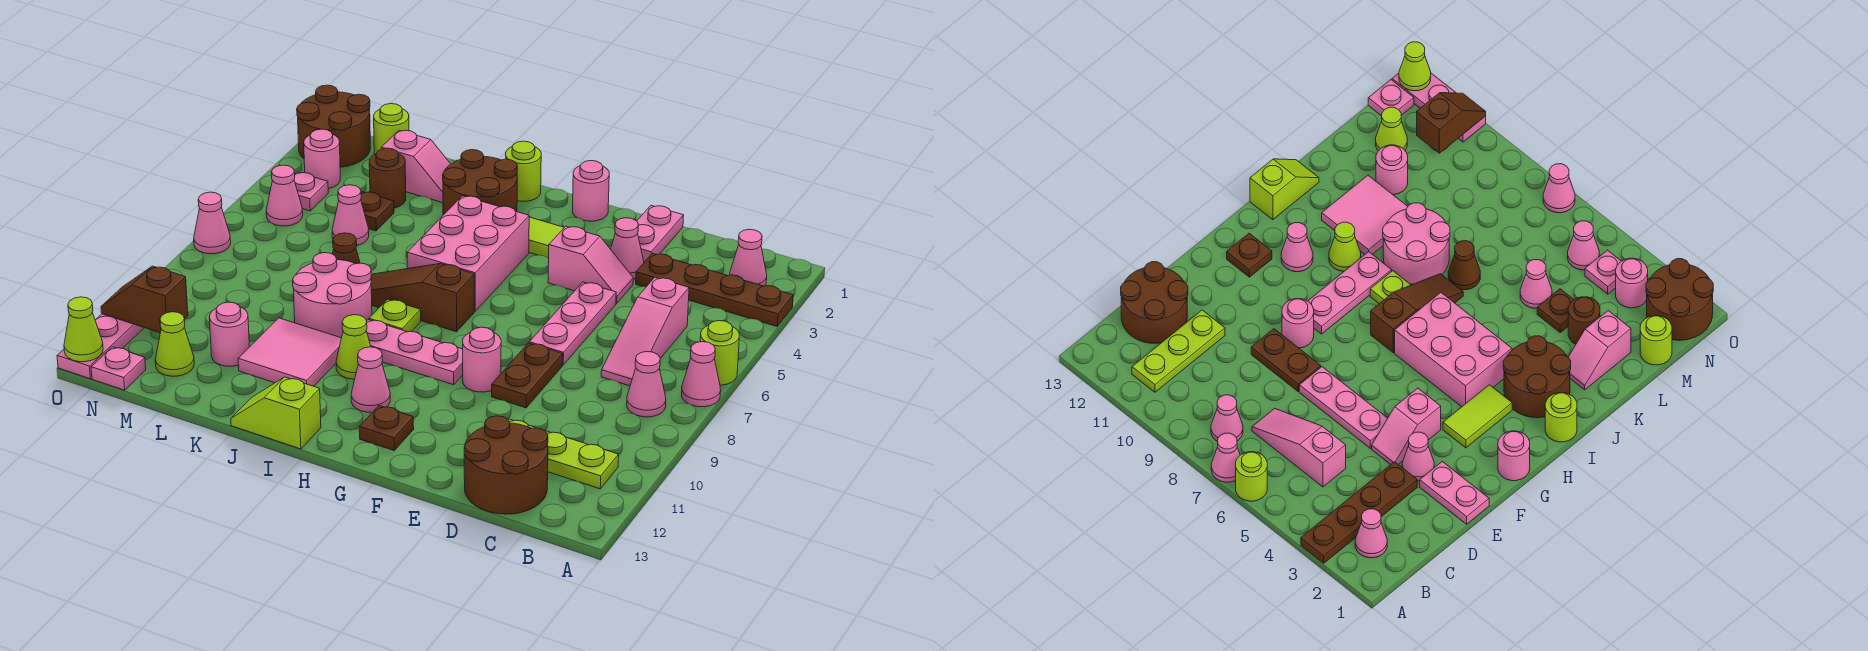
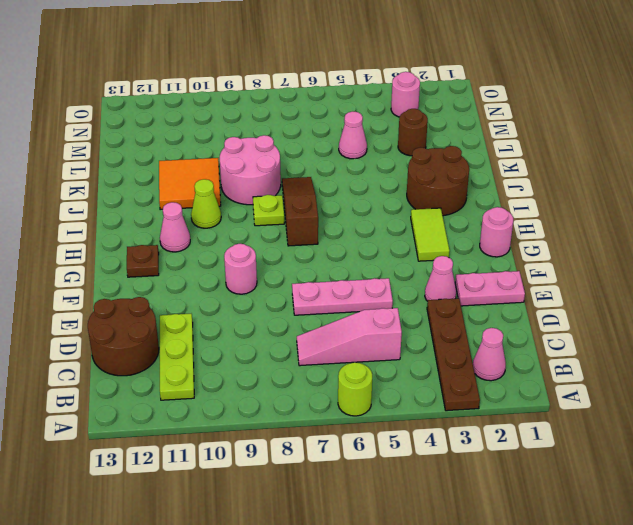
orange 2x2 tile [159,158,221,210] -> pink 2x2 tile [238,318,341,386]
none -> pink 1x1 cone [682,342,721,407]
none -> pink 1x1 cone [627,352,666,417]
none -> pink 1x2 slope [548,226,633,303]
none -> brown 1x2 plate [492,343,563,408]

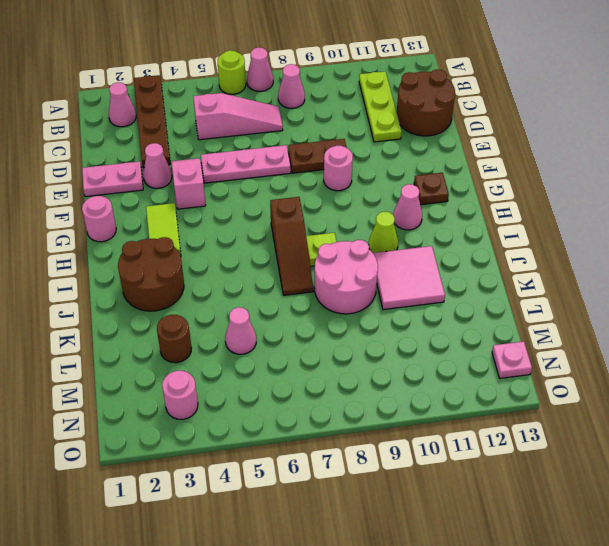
none -> pink 1x3 plate [366,320,463,385]
none -> pink 2x3 brick [407,196,529,311]
none -> lime 1x1 round brick [506,141,541,201]
none -> lime 1x2 slope [231,377,321,449]

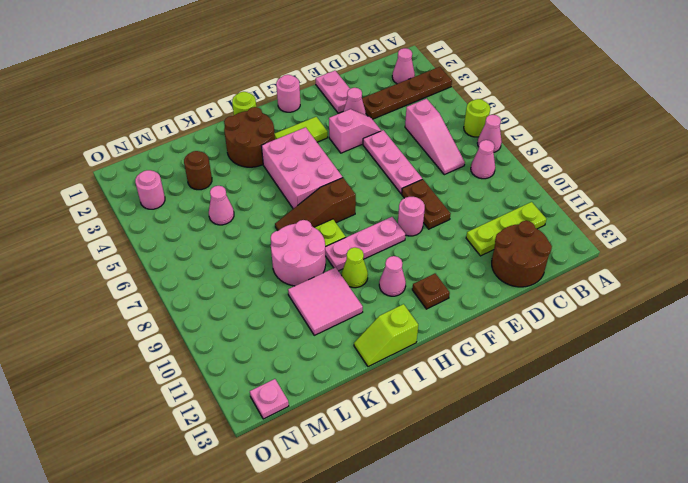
none -> pink 1x2 slope [381,130,450,203]
none -> brown 1x1 cone [333,233,360,264]
none -> brown 1x1 plate [361,192,394,231]
none -> pink 1x1 round brick [209,302,249,366]

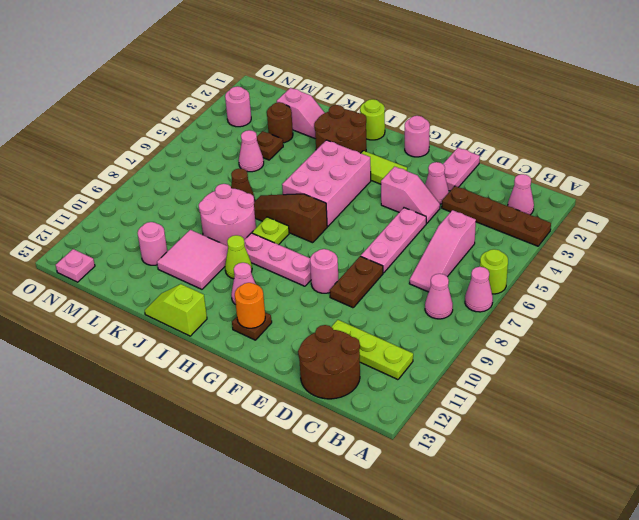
orange 1x1 round brick [235,283,265,328] -> none
none -> lime 1x1 round brick [374,104,409,155]
none -> lime 1x1 cone [155,312,194,376]
none -> brown 2x2 round brick [297,85,370,167]
none -> pink 1x1 plate [294,172,328,211]

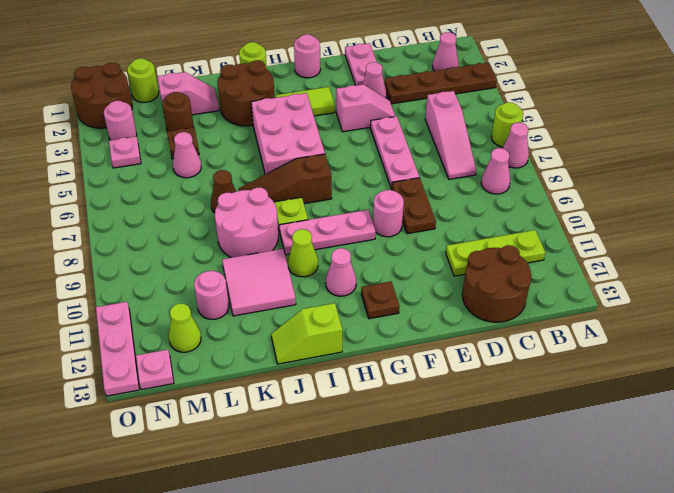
none -> pink 1x1 cone [266,165,303,226]
none -> pink 1x1 cone [194,192,231,254]
none -> brown 1x2 slope [101,266,188,332]
none -> lime 1x1 cone [64,297,103,362]

